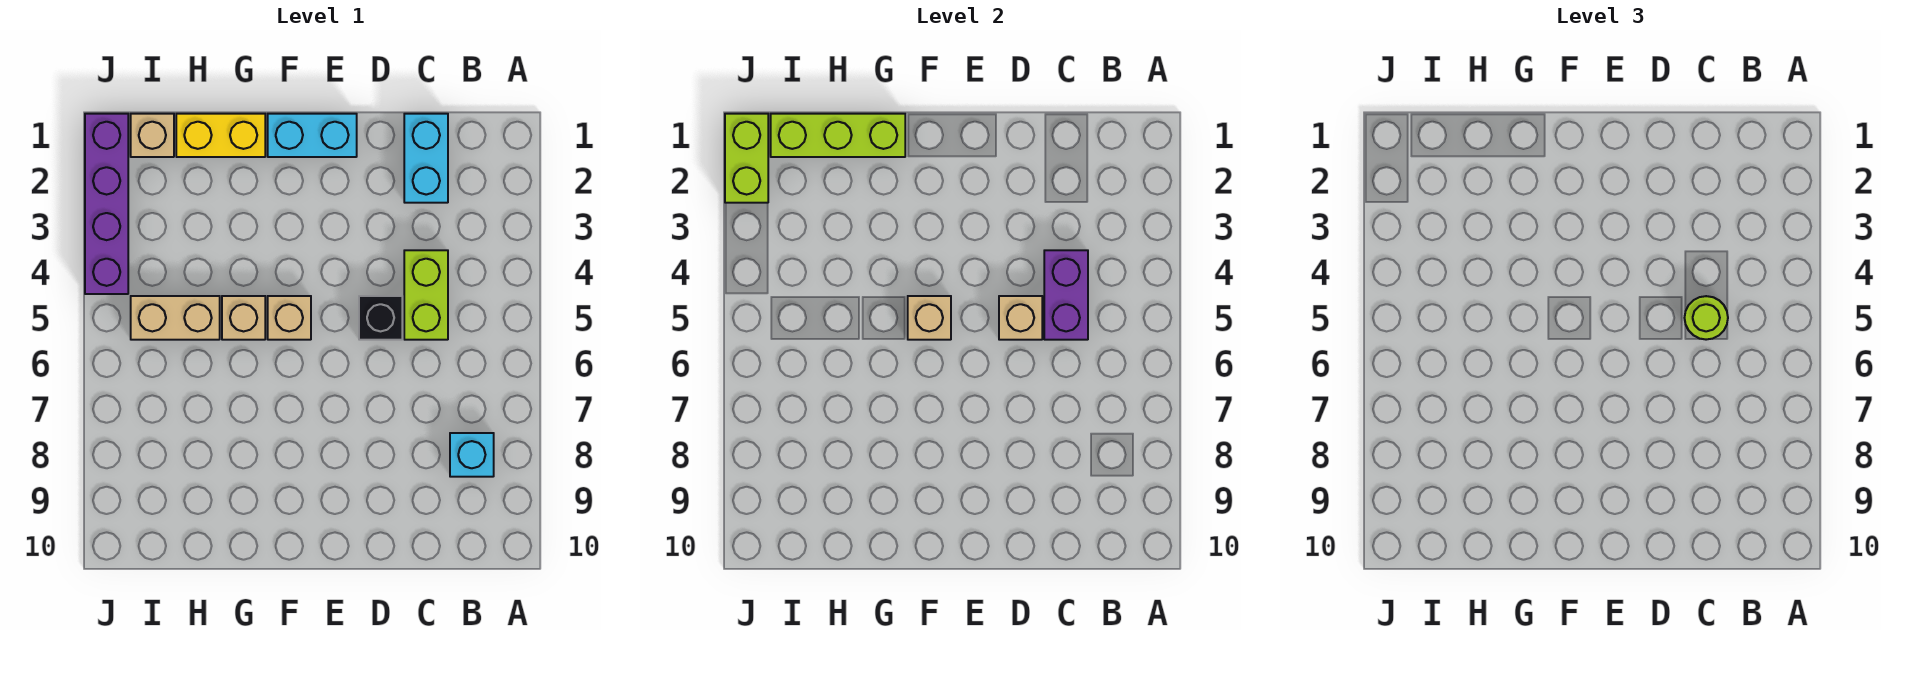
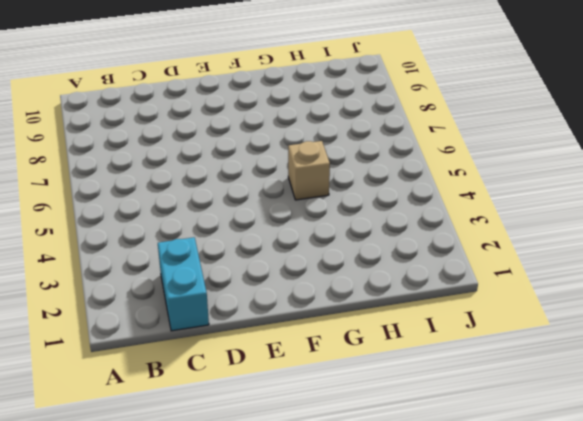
none -> cyan 1x1 brick [450,433,494,477]
none -> lime 1x2 brick [404,250,448,340]
none -> black 1x1 brick [359,296,402,340]

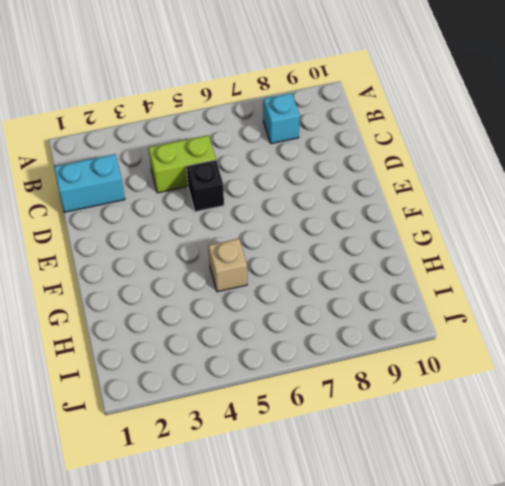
none -> cyan 1x2 brick [268,114,357,157]
none -> tan 1x1 brick [268,296,311,340]
none -> yellow 1x2 brick [176,114,265,157]

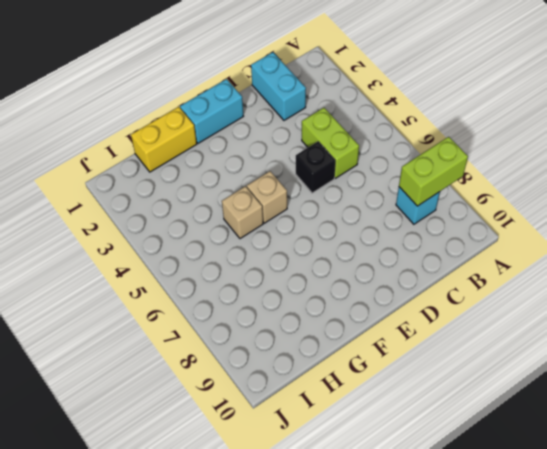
lime 1x2 brick [399,137,468,206] -> lime 1x2 brick turned to [725,114,768,203]
none -> tan 1x2 brick [131,296,220,340]
none -> tan 1x1 brick [131,114,174,157]
none -> purple 1x4 brick [85,114,128,294]

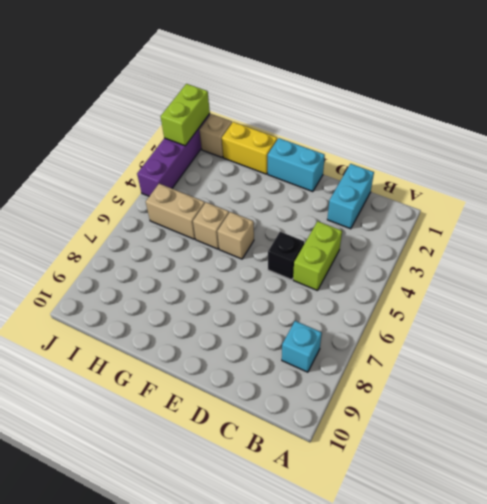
none -> purple 1x2 brick [1044,250,1088,340]
none -> tan 1x1 brick [999,296,1042,340]
none -> tan 1x1 brick [908,296,951,340]

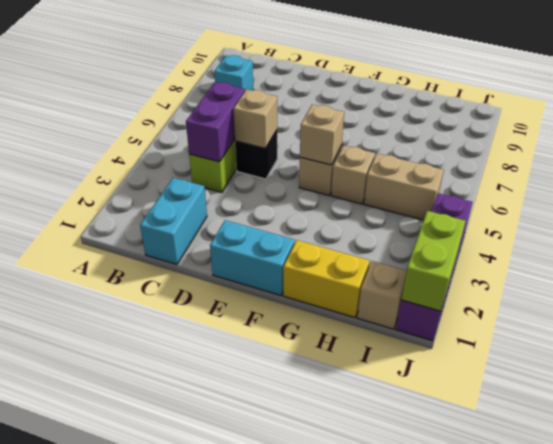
none -> lime 1x3 brick [771,114,905,157]
none -> lime 1x1 round brick [1685,296,1728,340]

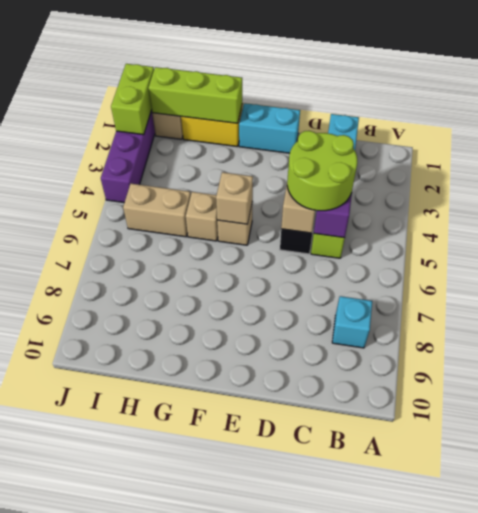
lime 2x2 round brick [287,131,357,211] -> lime 1x1 round brick [1685,296,1728,340]

